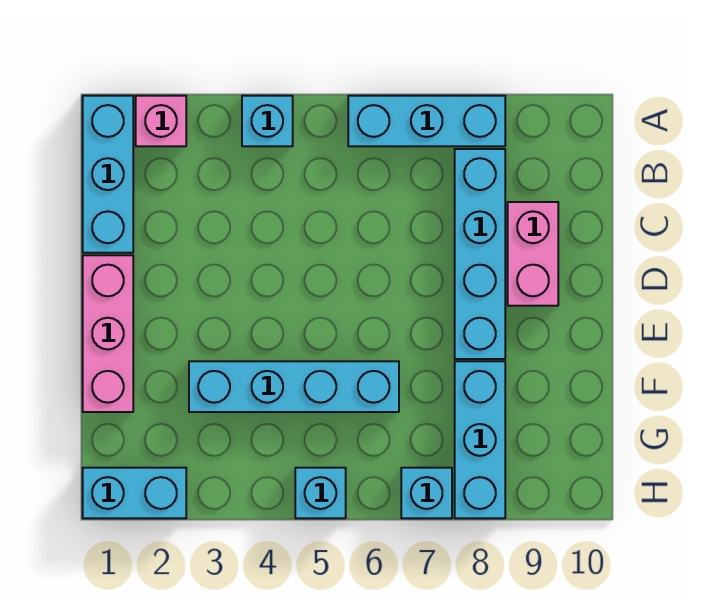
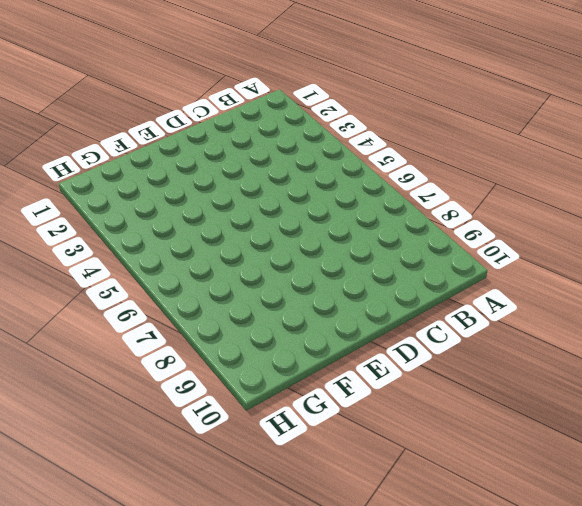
none -> cyan 1x3 brick [83,96,133,253]
none -> pink 1x1 brick [136,96,186,146]
none -> cyan 1x1 brick [242,96,293,146]

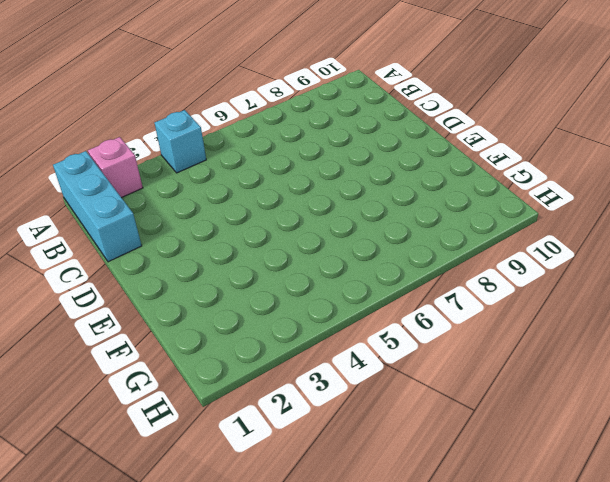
none -> cyan 1x3 brick [348,96,505,146]
none -> cyan 1x4 brick [455,149,505,359]
none -> pink 1x2 brick [508,202,558,306]

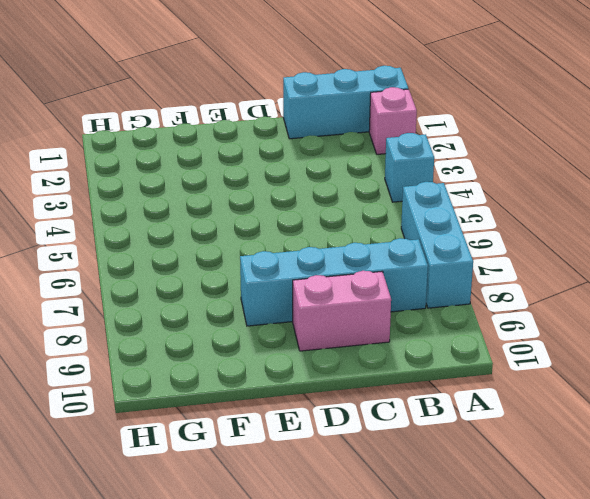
none -> pink 1x3 brick [83,255,133,412]
none -> cyan 1x4 brick [189,361,399,412]
none -> cyan 1x3 brick [455,361,505,518]

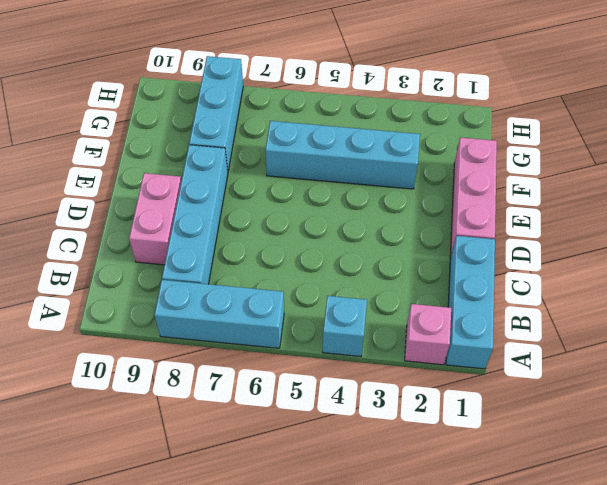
none -> cyan 1x2 brick [83,468,186,518]
none -> cyan 1x1 brick [295,468,346,518]
none -> cyan 1x1 brick [401,468,452,518]

